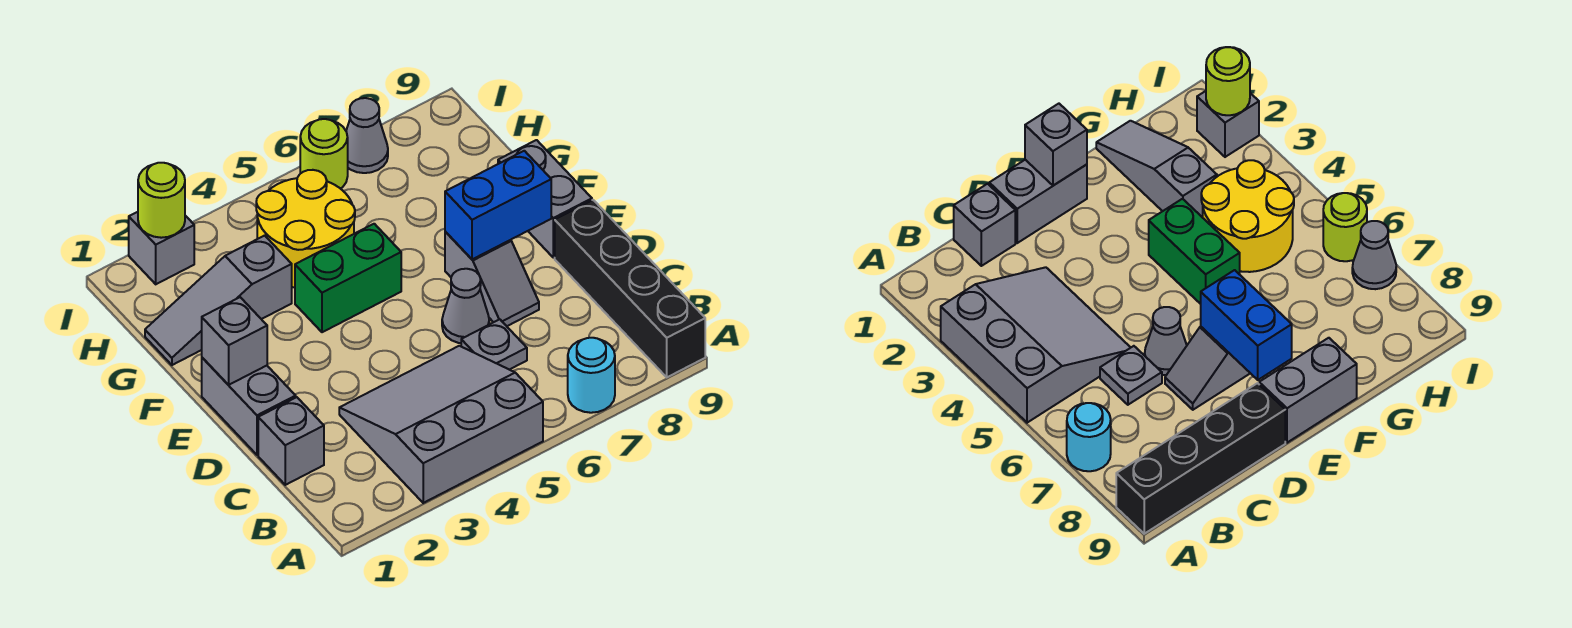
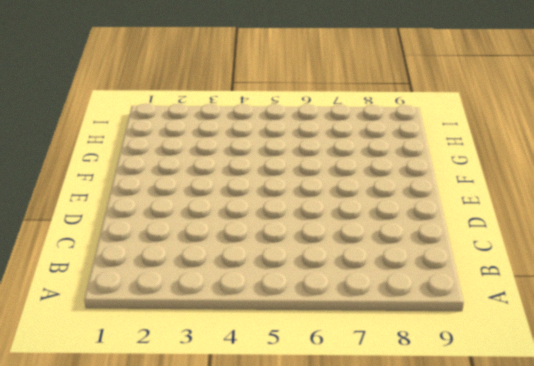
none -> grey 3x3 slope [339,346,543,503]
none -> cyan 1x1 round brick [568,338,615,413]
none -> black 1x4 brick [555,200,705,377]

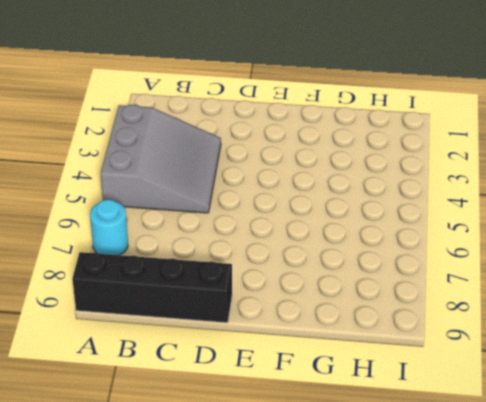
none -> grey 1x1 brick [258,397,324,485]
none -> grey 1x1 plate [461,319,527,370]
none -> grey 1x2 brick [202,358,296,455]

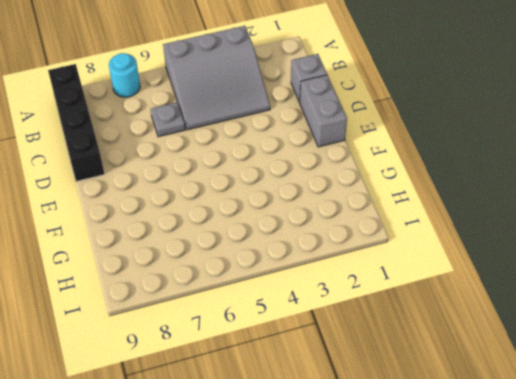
none -> grey 1x1 cone [442,269,489,343]
none -> grey 1x2 slope [445,232,539,326]
none -> grey 1x2 brick [498,140,592,258]

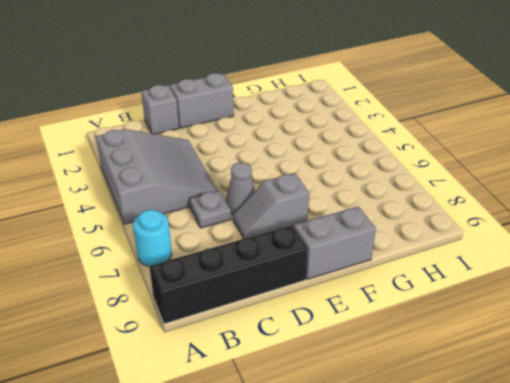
none -> green 1x2 brick [295,224,401,332]
none -> grey 1x3 slope [145,236,292,365]
none -> yellow 2x2 round brick [256,170,355,288]

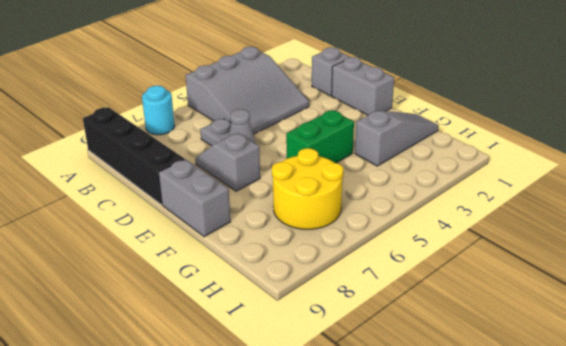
yellow 2x2 round brick [272,148,343,229] -> yellow 2x2 round brick moved to [256,170,355,288]
none -> grey 1x1 brick [129,212,194,284]
none -> lime 1x1 round brick [300,119,348,189]
none -> grey 1x1 cone [346,98,388,173]

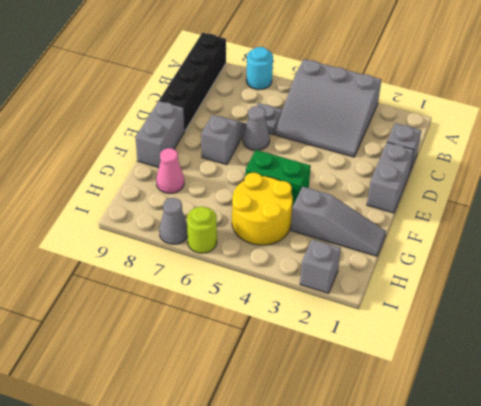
pink 1x1 cone [156,148,184,193] -> none
none -> grey 1x1 brick [202,297,267,385]
none -> blue 1x2 brick [445,151,551,259]
none -> lime 1x1 round brick [138,163,185,238]

